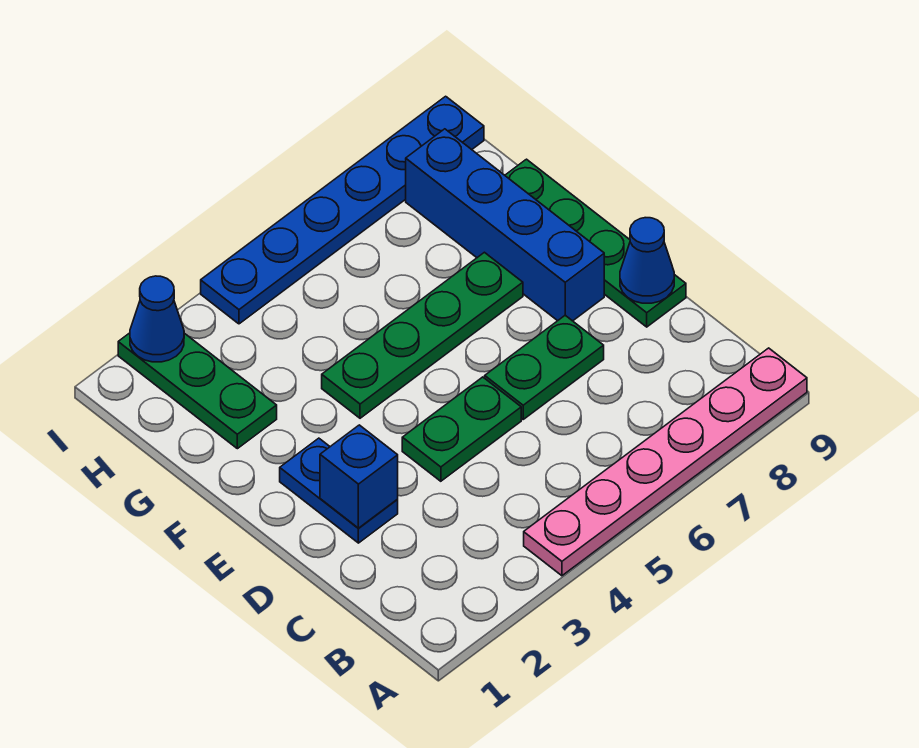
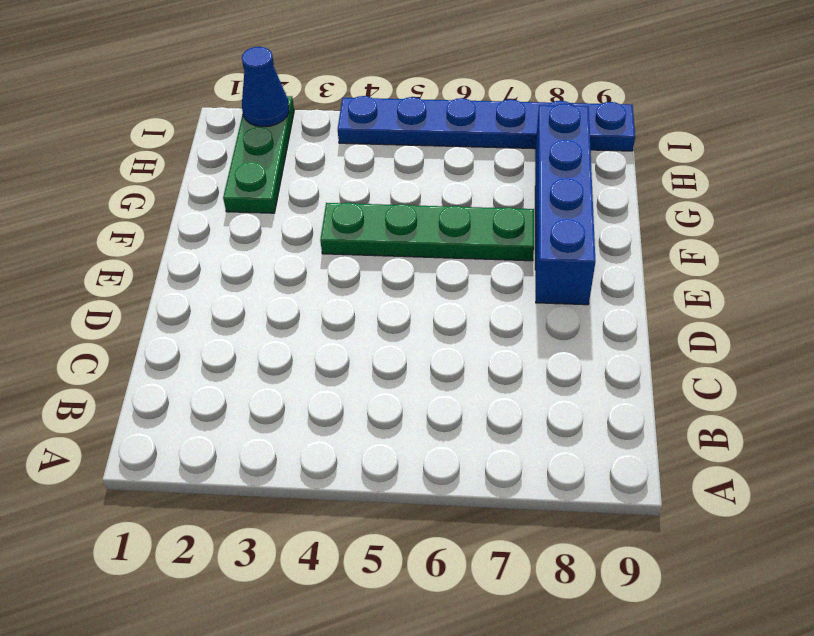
none -> pink 1x6 plate [524,348,807,576]
none -> blue 1x2 plate [280,438,398,543]
none -> green 1x2 plate [402,377,521,481]

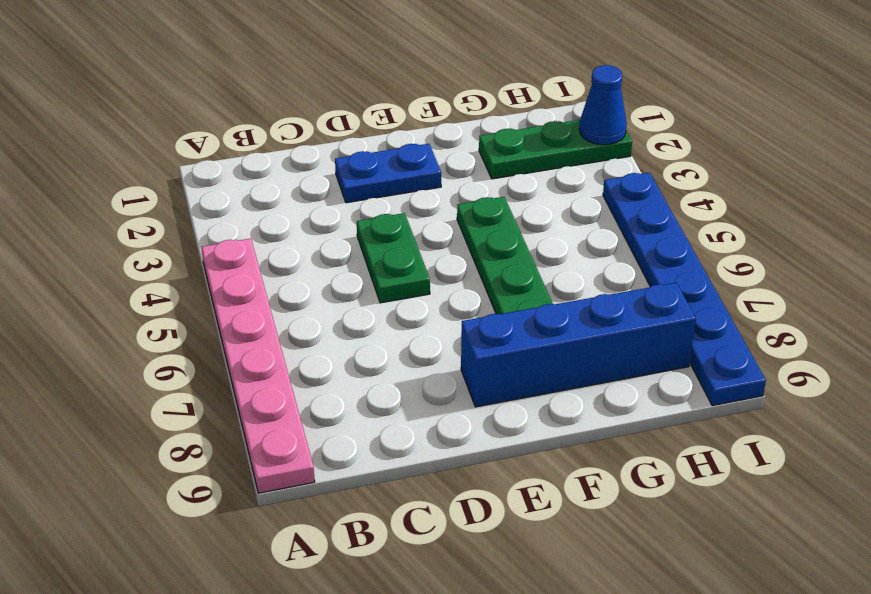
none -> green 1x2 plate [485,315,604,419]
none -> green 1x4 plate [505,159,686,327]
none -> blue 1x1 brick [320,425,398,528]

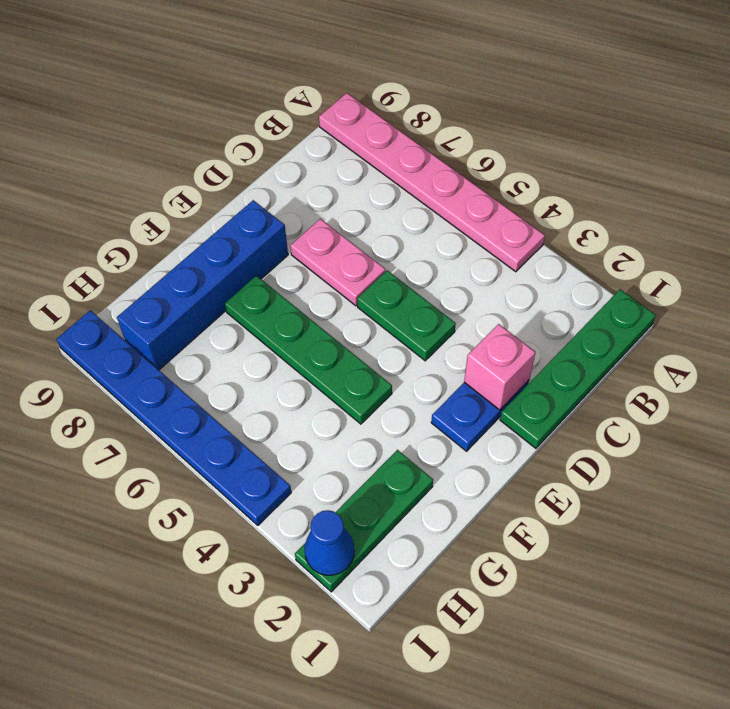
green 1x4 plate [500,289,656,448] -> green 1x4 plate moved to [505,159,686,327]
pink 1x1 brick [464,324,536,410] -> blue 1x1 brick [320,425,398,528]
pink 1x2 plate [290,219,386,306] -> green 1x2 plate [485,315,604,419]
none -> blue 1x1 cone [620,218,674,303]

